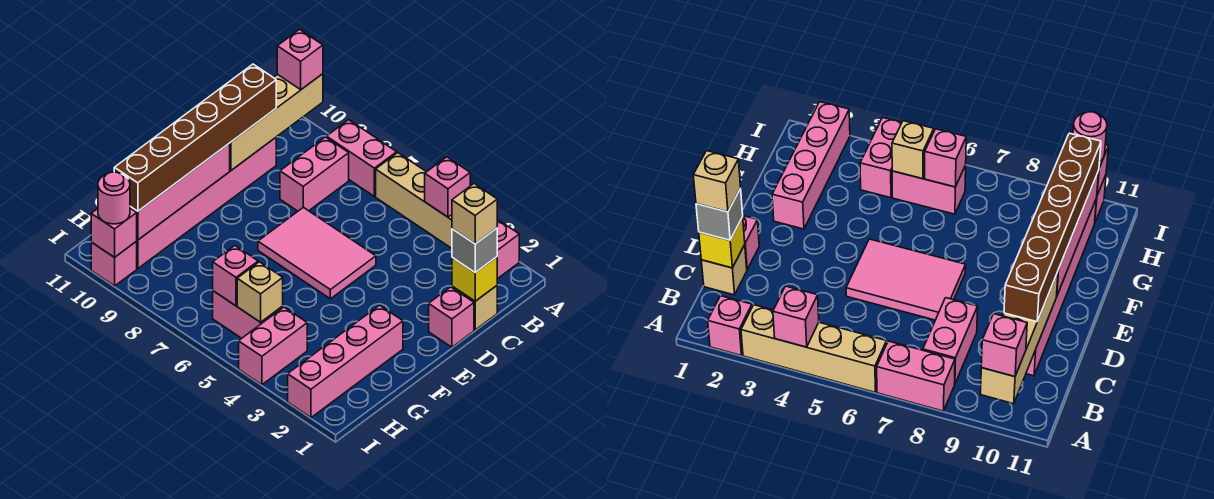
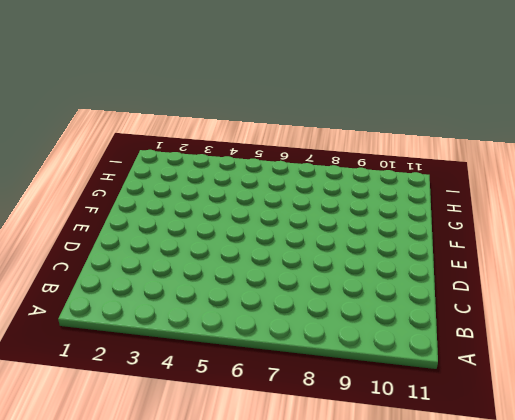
none -> pink 1x1 brick [497,219,519,279]
none -> tan 1x4 brick [376,153,452,248]
none -> pink 1x2 brick [327,120,397,196]

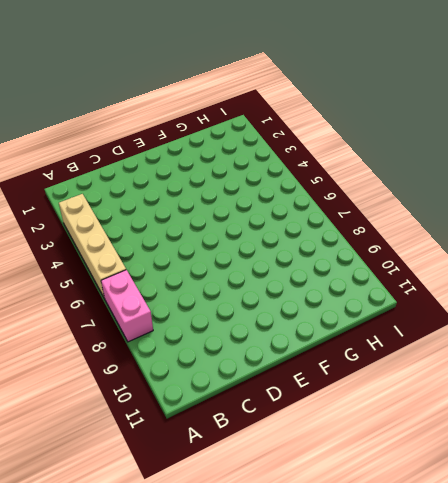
none -> pink 1x1 brick [497,219,519,279]
none -> pink 1x2 brick [280,137,349,211]
none -> tan 1x1 brick [452,286,497,330]

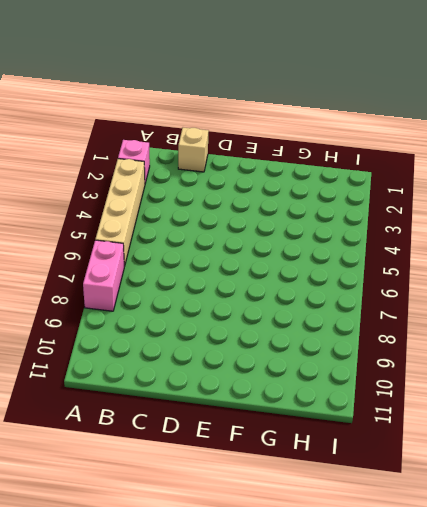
none -> pink 1x2 brick [280,137,349,211]
none -> pink 1x6 brick [137,138,276,269]
none -> pink 1x1 brick [429,287,474,347]

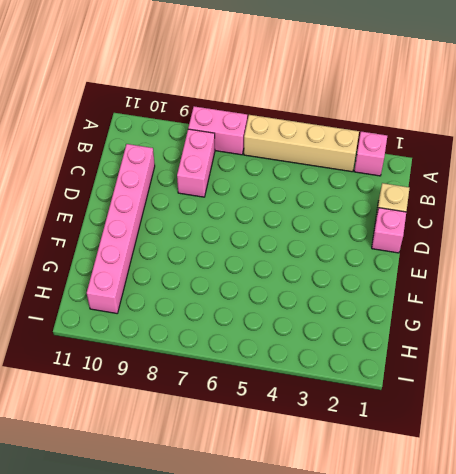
none -> pink 2x3 tile [258,207,376,299]
none -> pink 1x4 brick [288,305,403,418]
none -> pink 1x2 brick [239,307,307,385]

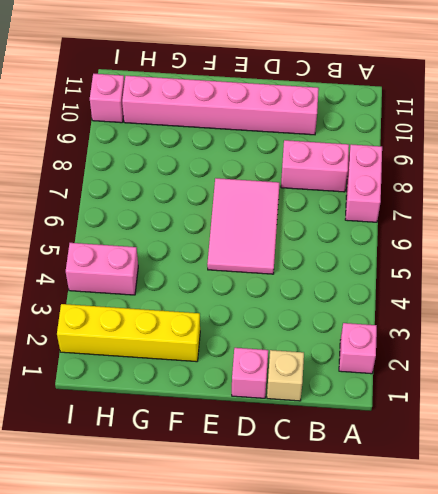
yellow 1x4 brick [57,304,200,362] -> pink 1x4 brick [288,305,403,418]
none -> tan 1x4 brick [376,153,452,248]
none -> pink 1x2 brick [213,291,283,338]
none -> pink 1x1 brick [425,157,470,217]

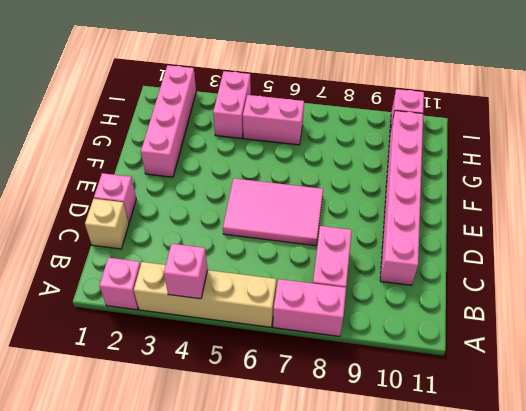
none -> tan 1x4 brick [230,74,323,170]
none -> yellow 1x1 brick [452,257,497,301]
none -> pink 1x4 brick [130,143,230,240]

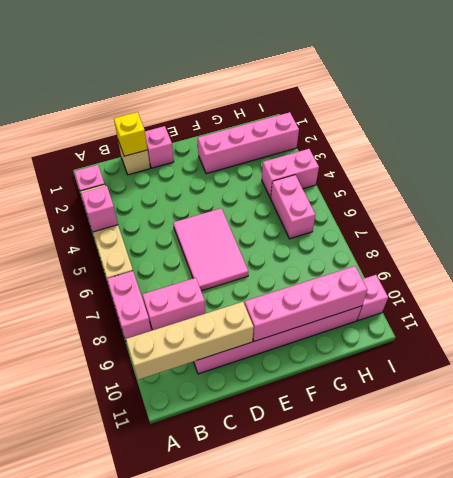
none -> tan 1x1 brick [237,262,283,322]
none -> pink 1x1 brick [213,246,258,306]
none -> pink 1x1 brick [91,208,137,257]

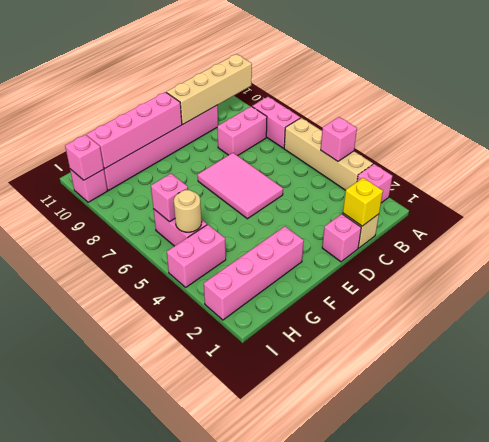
tan 1x1 round brick [174,190,202,232] -> tan 1x1 brick [237,262,283,322]
none -> pink 1x1 brick [277,29,323,90]
none -> grey 1x1 brick [452,228,497,273]
none -> brown 1x6 brick [114,64,276,211]

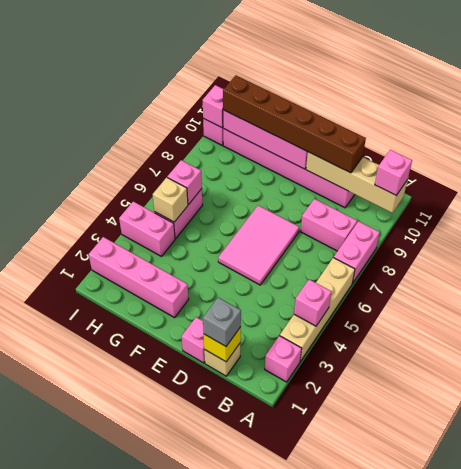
none -> pink 1x1 round brick [98,172,130,224]
none -> tan 1x1 brick [452,184,497,244]

